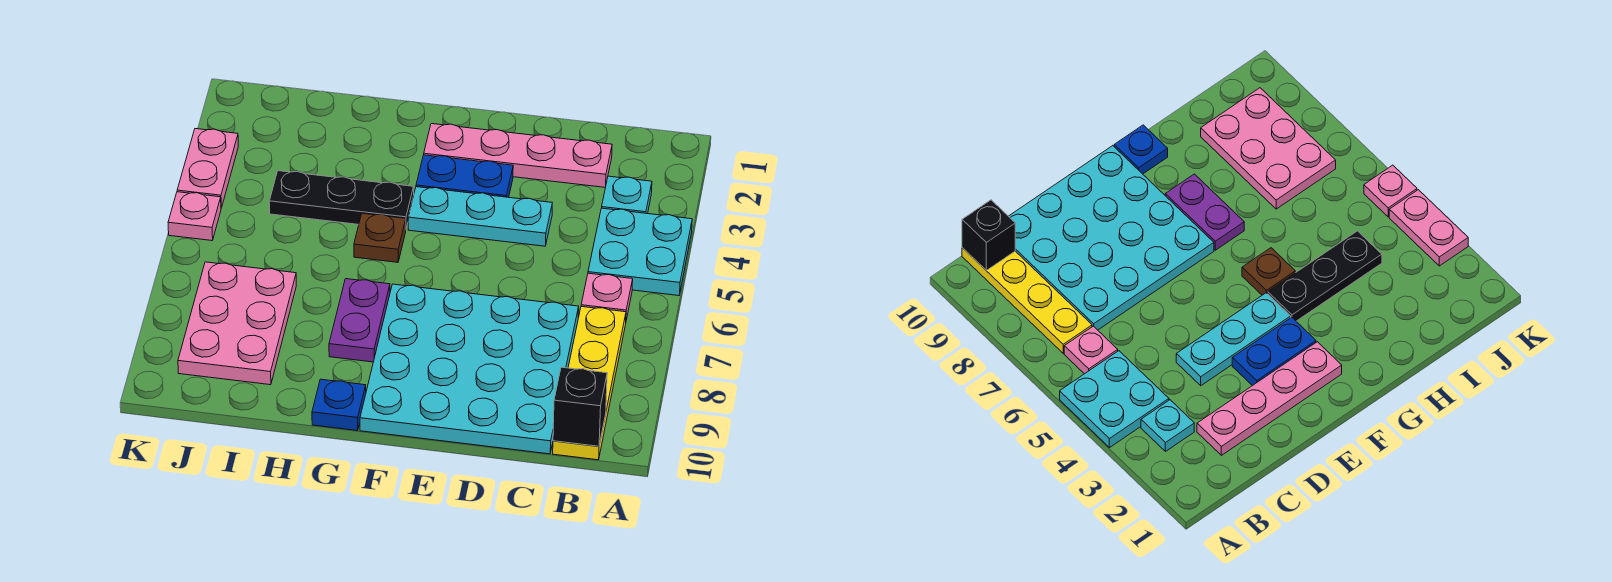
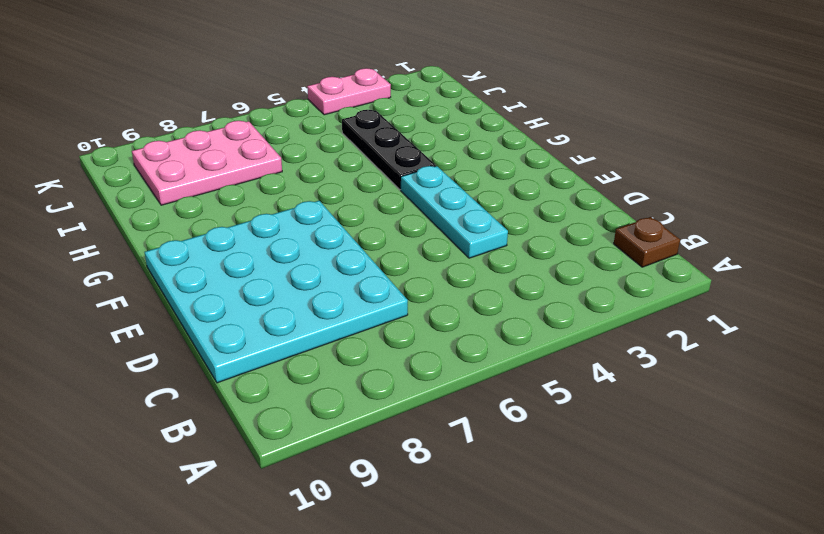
brown 1x1 plate [614,217,680,267] -> brown 1x1 plate moved to [354,213,406,262]
none -> cyan 2x2 plate [588,208,692,296]
none -> cyan 1x1 plate [602,176,652,214]
none -> pink 1x1 plate [581,273,633,320]

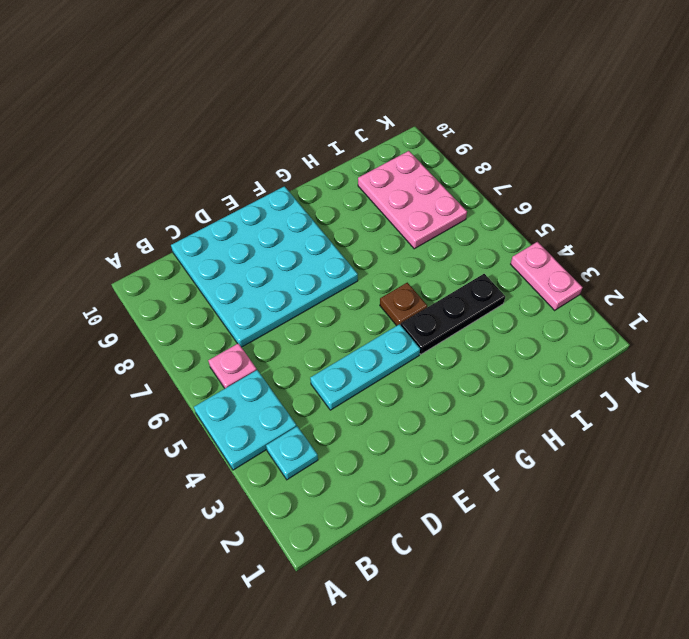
none -> yellow 1x4 plate [553,307,626,460]
none -> pink 1x4 plate [424,124,612,187]
none -> blue 1x2 plate [416,155,513,197]

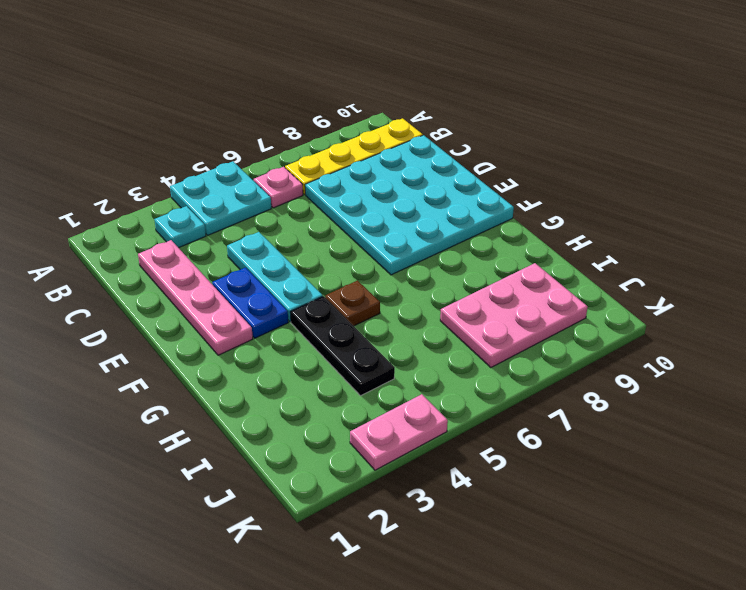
none -> purple 1x2 plate [329,279,390,362]
none -> blue 1x1 plate [312,379,366,431]
none -> pink 1x1 plate [168,192,221,241]

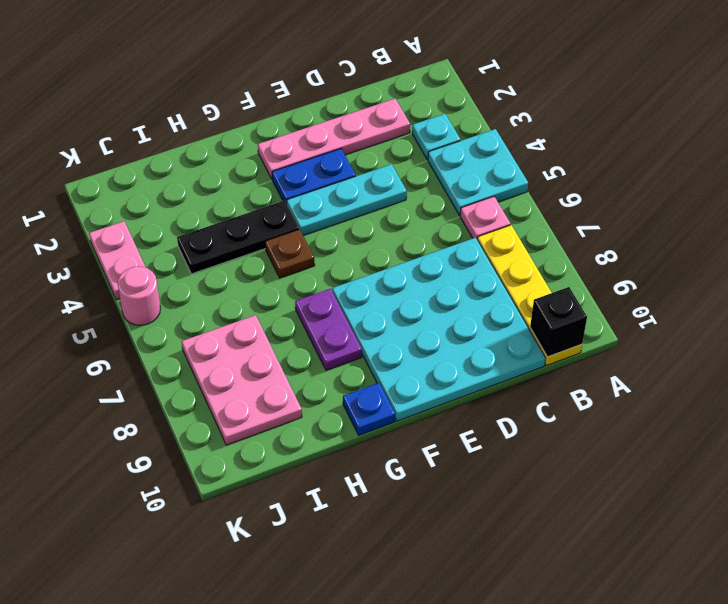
pink 1x1 round brick [118,266,160,325] -> pink 1x1 plate [168,192,221,241]

